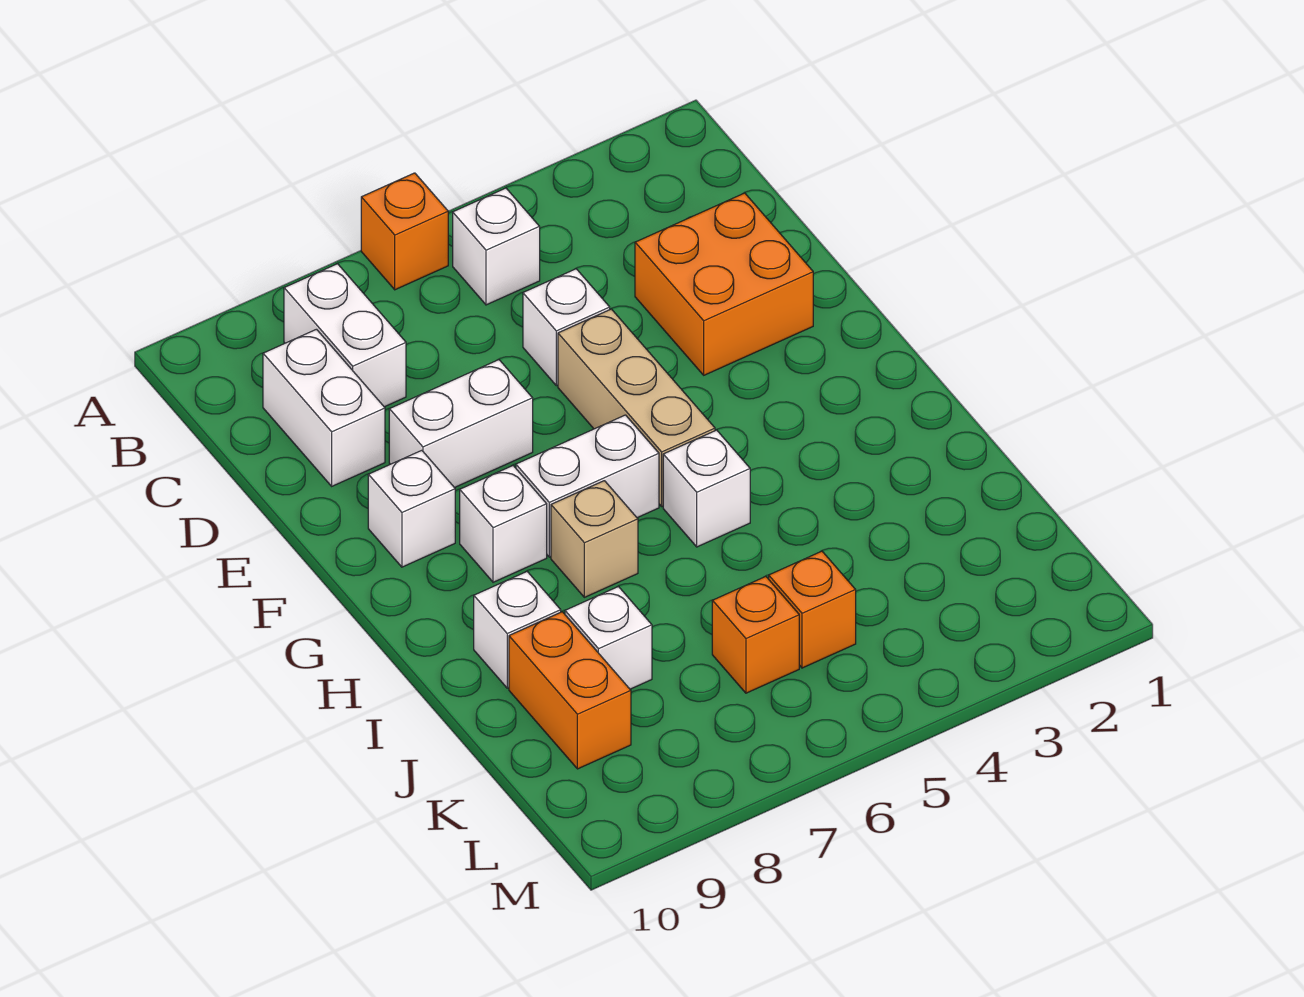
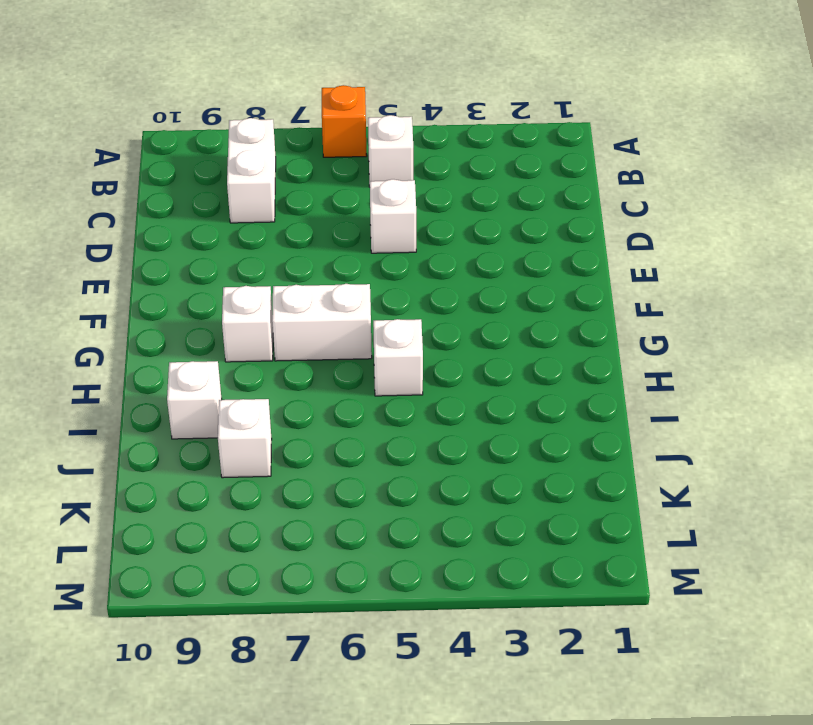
none -> white 1x2 brick [263,329,385,486]
none -> orange 2x2 brick [635,193,813,375]
none -> tan 1x3 brick [558,309,715,506]

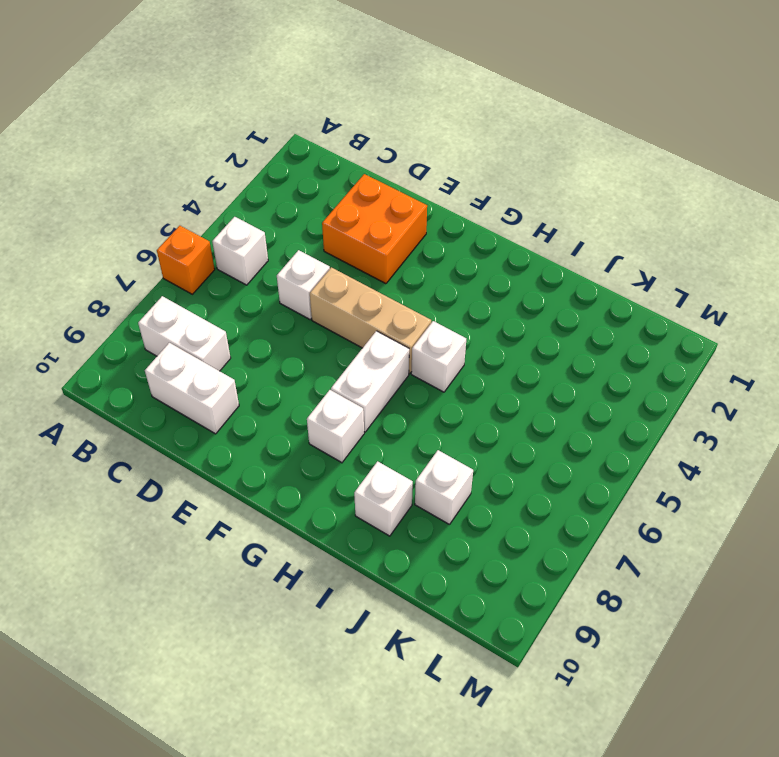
none -> white 1x2 brick [389,360,533,488]
none -> white 1x1 brick [368,450,455,567]
none -> tan 1x1 brick [551,481,638,597]

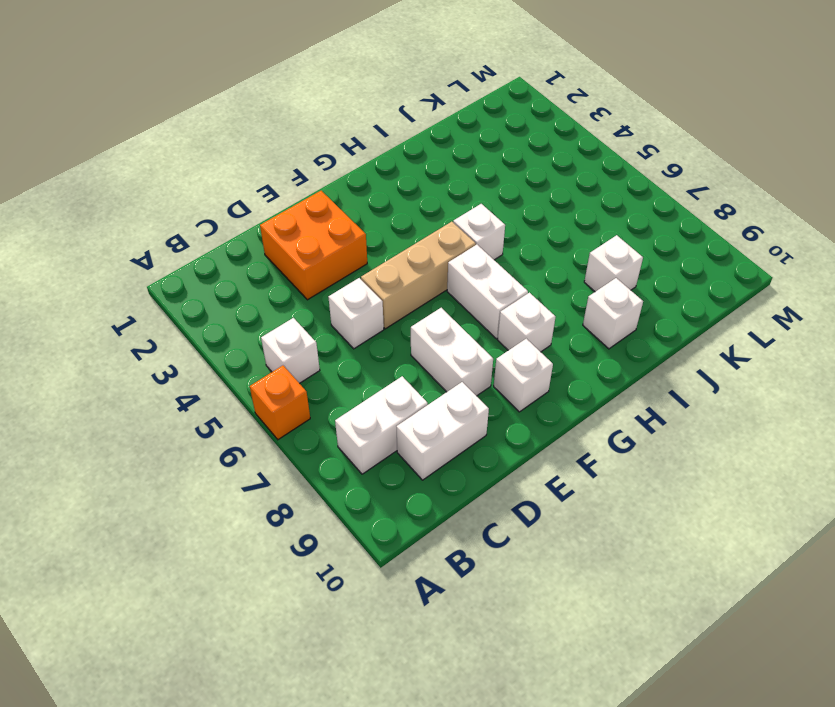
none -> tan 1x1 brick [551,481,638,597]
none -> orange 1x2 brick [509,612,631,769]
none -> orange 1x1 brick [769,551,856,668]

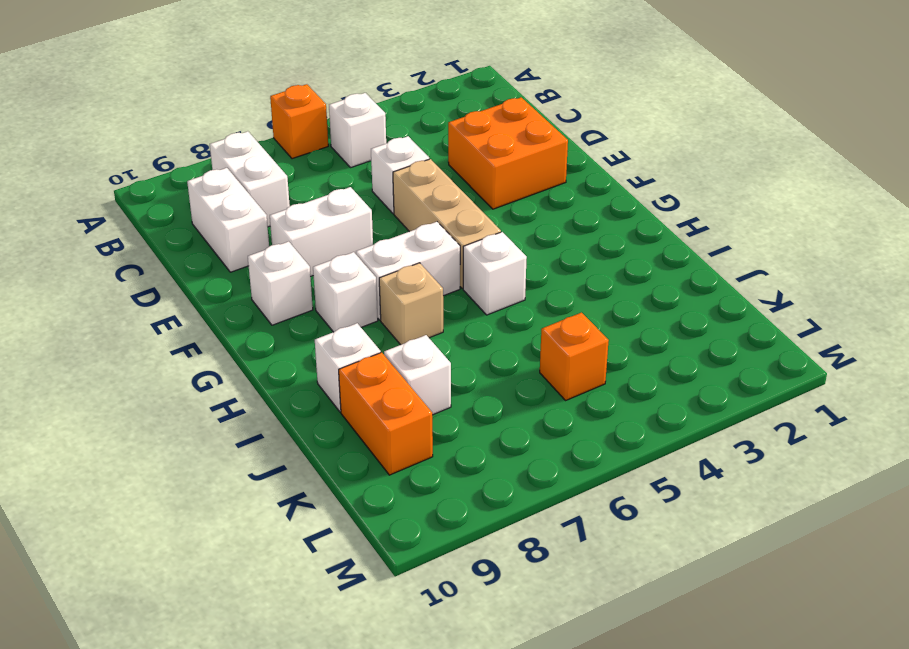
none -> orange 1x1 brick [712,576,799,693]

